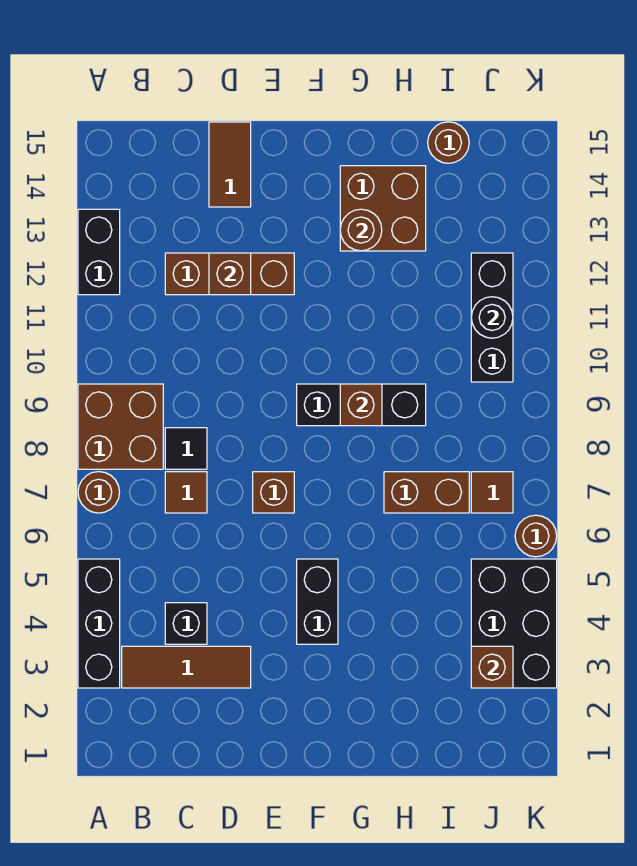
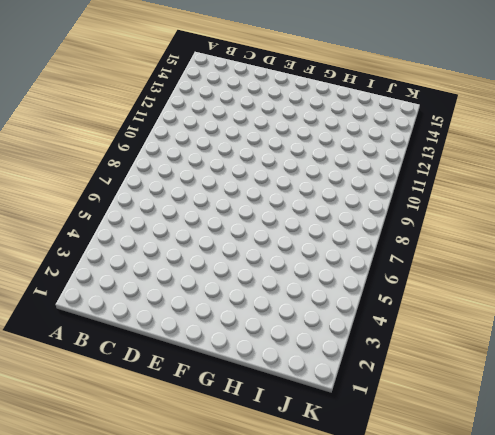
none -> black 1x3 brick [78,559,120,688]
none -> brown 1x1 round brick [78,472,120,513]
none -> brown 2x2 brick [78,384,163,469]

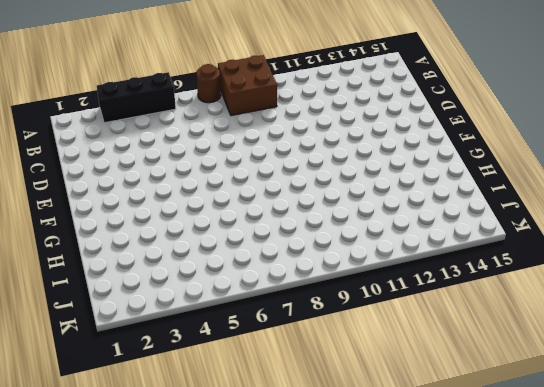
none -> black 1x2 brick [78,209,120,295]
none -> brown 1x3 tile [122,646,251,688]
none -> black 1x1 brick [165,603,207,644]

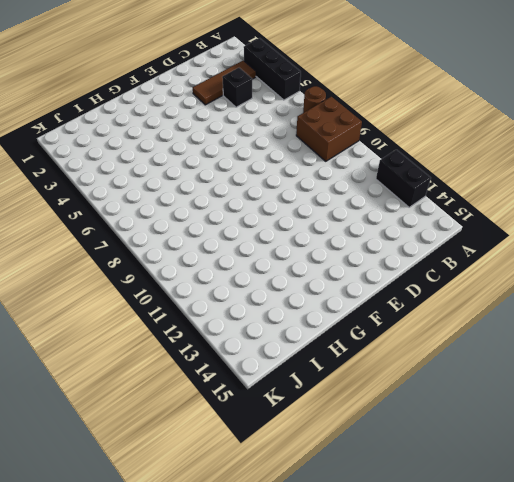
none -> brown 1x1 tile [165,472,207,513]
none -> black 1x1 tile [165,428,207,469]
none -> brown 1x3 brick [165,253,294,295]

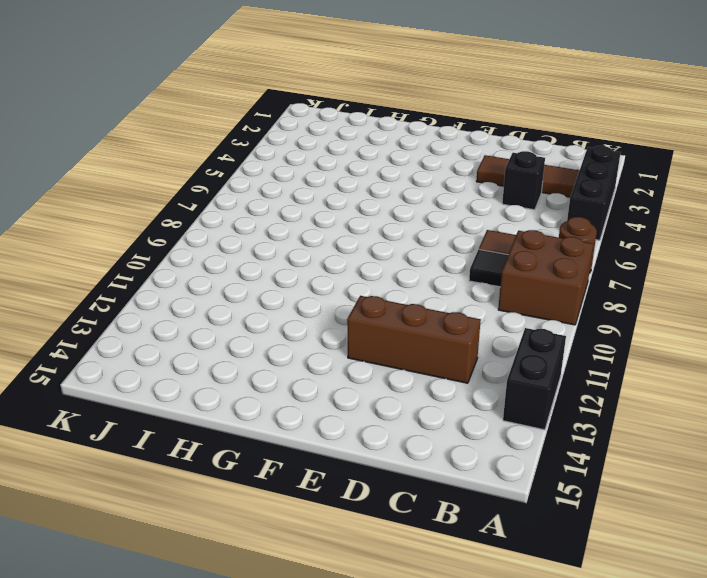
none -> brown 1x2 tile [209,122,251,207]
none -> brown 1x1 brick [253,472,294,513]
none -> black 1x2 brick [297,559,338,644]

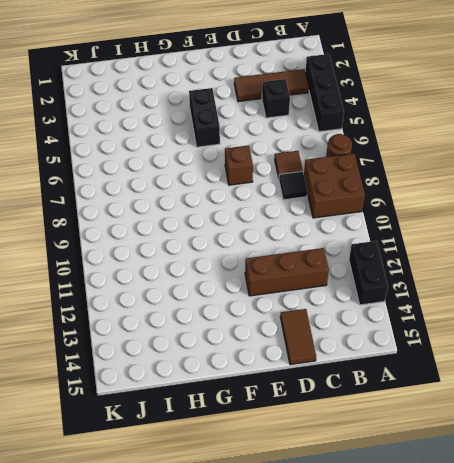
none -> black 1x3 brick [297,384,426,426]
none -> brown 2x2 brick [340,166,426,251]
none -> brown 1x2 brick [384,472,469,513]

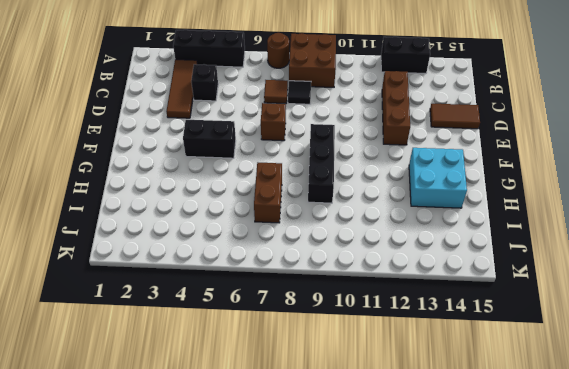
cyan 2x2 brick [409,148,467,208] -> brown 2x2 brick [340,166,426,251]
none -> brown 1x1 round brick [428,122,469,163]
none -> black 2x3 brick [471,559,557,688]
none -> brown 1x1 tile [471,472,513,513]

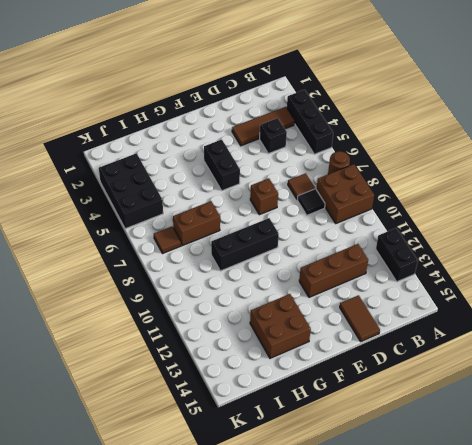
none -> brown 1x1 round brick [428,122,469,163]
none -> black 1x3 brick [471,253,513,382]
none -> brown 1x1 round brick [515,515,557,557]

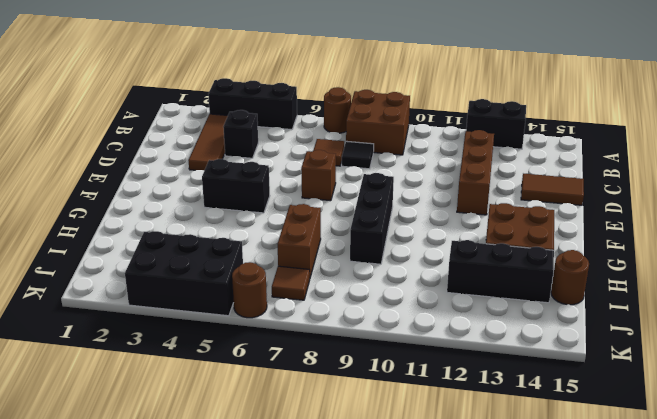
black 1x3 brick [447,240,554,303] -> black 1x3 brick moved to [471,253,513,382]
none -> brown 1x1 brick [209,253,251,295]
none -> brown 1x1 brick [340,384,382,426]
none -> brown 1x1 round brick [340,209,382,251]

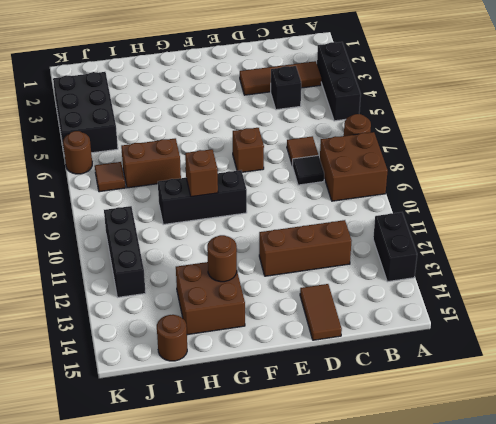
none -> black 1x2 brick [297,559,338,644]
none -> brown 1x1 brick [209,253,251,295]
none -> brown 1x1 brick [471,646,513,688]

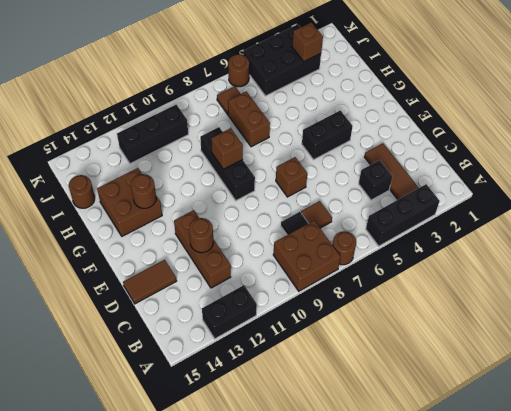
brown 1x1 round brick [189,218,214,253] -> brown 1x1 brick [209,253,251,295]
none -> black 1x1 round brick [471,297,513,338]

